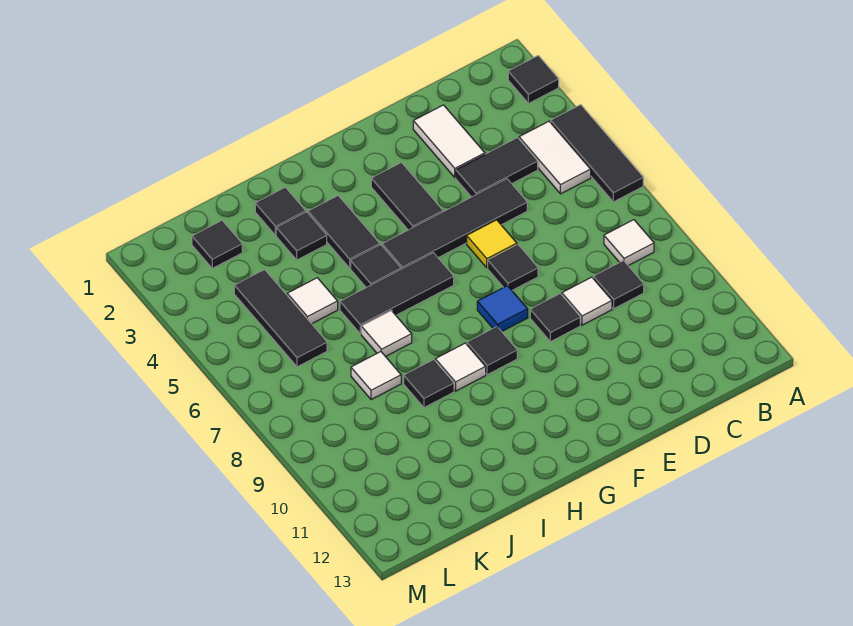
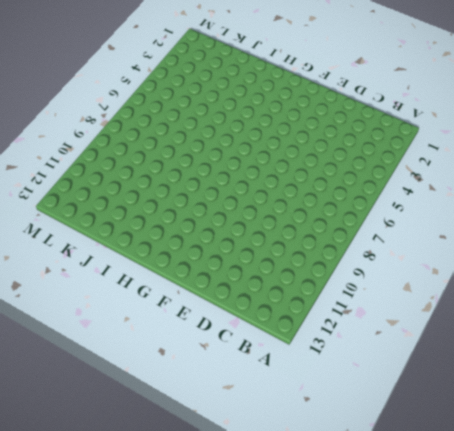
none -> black 1x1 tile [508,56,559,104]
none -> black 1x3 tile [551,105,643,202]
none -> white 1x2 tile [519,121,591,194]

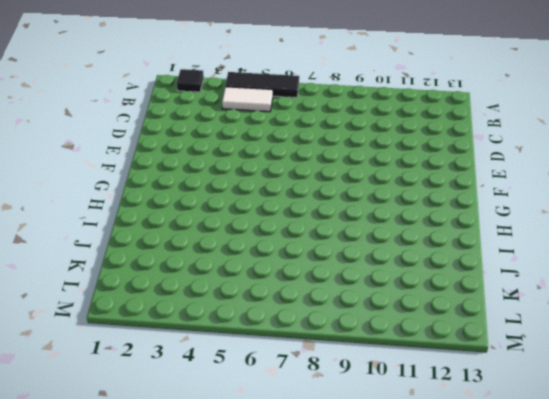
none -> white 1x1 tile [604,220,654,266]
none -> black 1x2 tile [456,138,538,197]
none -> black 1x1 tile [593,261,644,308]

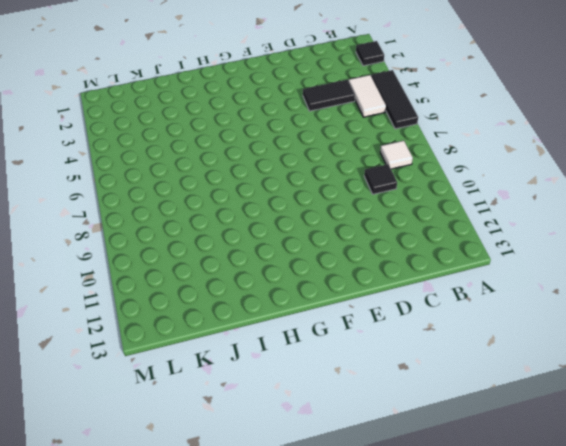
none -> white 1x2 tile [413,105,485,177]
none -> black 1x4 tile [382,179,527,269]
none -> white 1x1 tile [562,277,612,325]

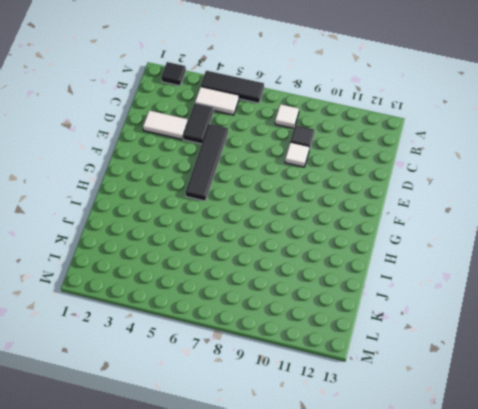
none -> yellow 1x1 tile [467,220,517,268]
none -> black 1x1 tile [488,245,538,290]
none -> black 1x1 tile [530,294,580,342]

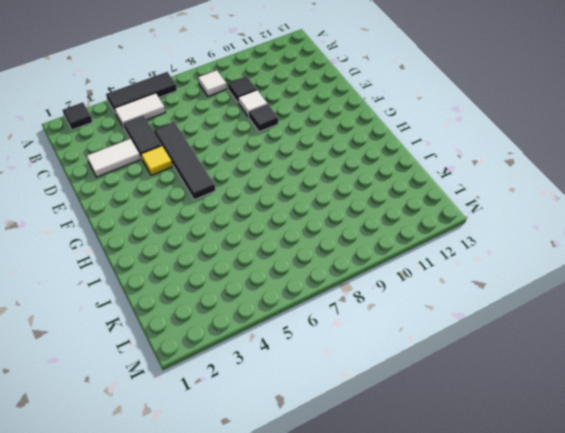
yellow 1x1 tile [141,146,172,175] -> yellow 1x1 tile moved to [467,220,517,268]
none -> black 1x1 tile [488,245,538,290]
none -> black 1x2 tile [371,163,443,230]
none -> blue 1x1 tile [477,286,528,332]

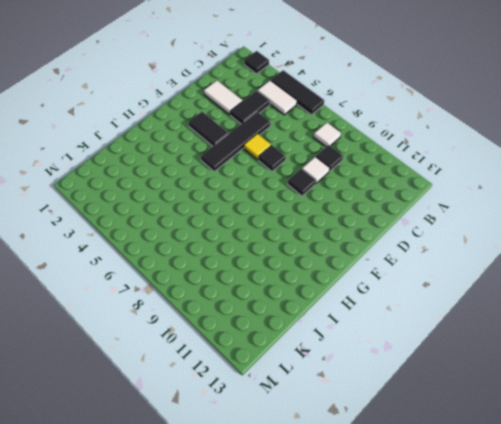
none -> blue 1x1 tile [477,286,528,332]
none -> black 1x3 tile [340,253,454,334]
none -> black 1x1 tile [467,327,517,375]

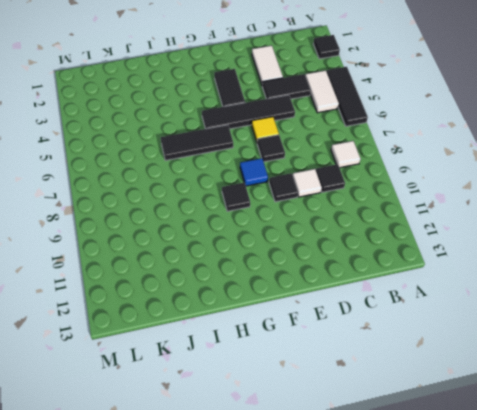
none -> black 1x2 tile [308,196,380,268]
none -> black 1x1 tile [351,245,401,288]
none -> white 1x1 tile [435,343,486,391]

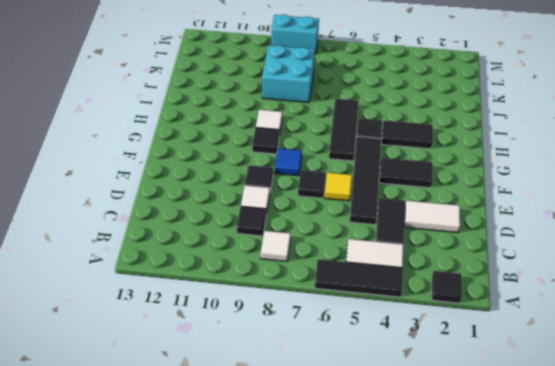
cyan 2x2 brick [262,45,315,102] -> white 1x1 tile [351,352,401,400]
cyan 1x2 brick [271,15,319,54] -> none
none -> black 1x1 tile [255,187,306,236]
none -> black 1x1 tile [276,212,327,260]
none -> white 1x1 tile [361,310,412,357]

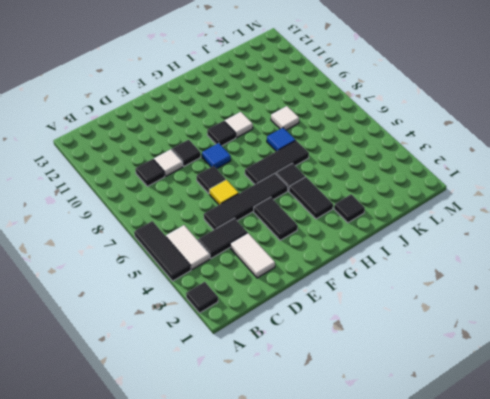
blue 1x1 tile [267,128,296,151] -> white 1x1 tile [361,310,412,357]
none -> white 1x1 tile [604,220,654,266]
none -> black 1x1 tile [276,212,327,260]
none -> black 1x1 tile [404,360,454,408]

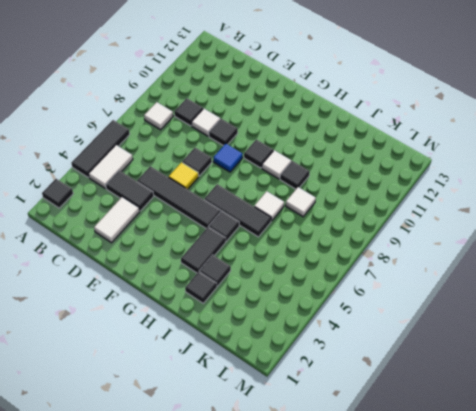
none -> black 1x2 tile [371,163,443,230]
none -> white 1x1 tile [287,278,338,324]
none -> black 1x1 tile [192,221,242,268]

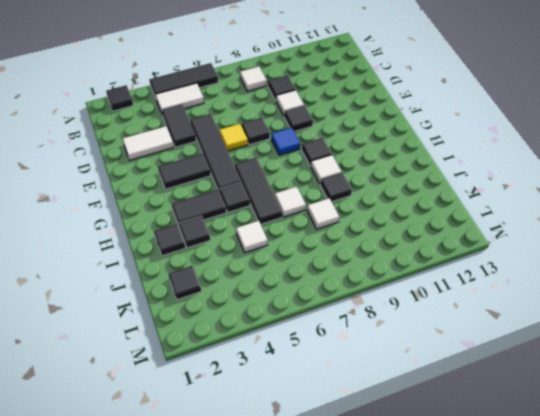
none -> black 1x3 tile [234,270,327,367]

